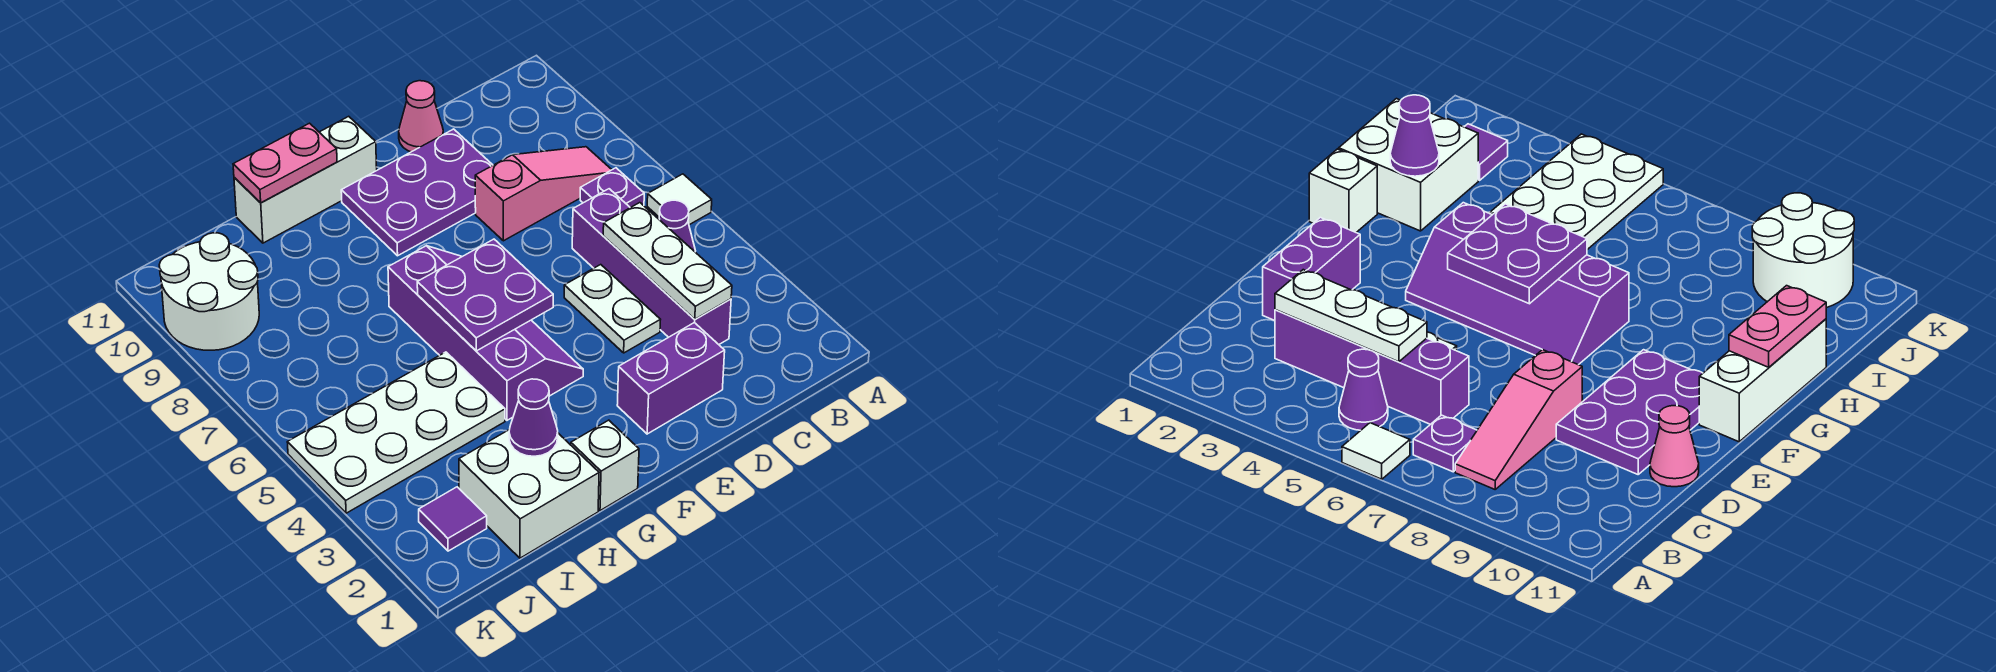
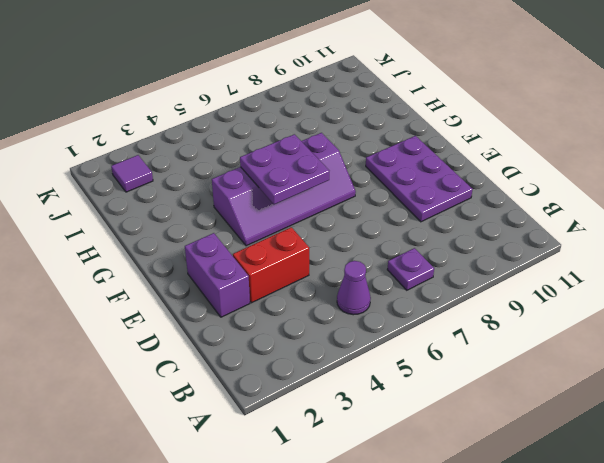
red 1x2 brick [233,227,309,303] -> white 1x2 plate [564,265,660,353]
none -> white 1x1 tile [647,174,712,225]
none -> pink 1x3 slope [475,147,612,241]
none -> purple 1x4 brick [572,189,731,344]

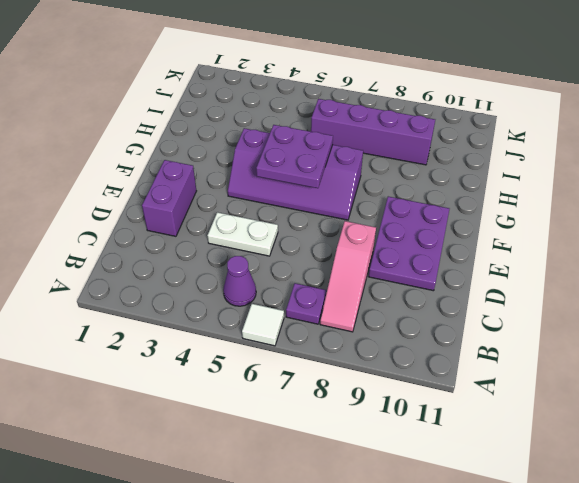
purple 1x4 brick [311,99,435,165] -> purple 1x4 brick moved to [572,189,731,344]
none -> pink 1x1 cone [399,81,443,152]
none -> white 1x3 brick [234,116,377,243]
none -> white 1x1 brick [571,420,639,511]

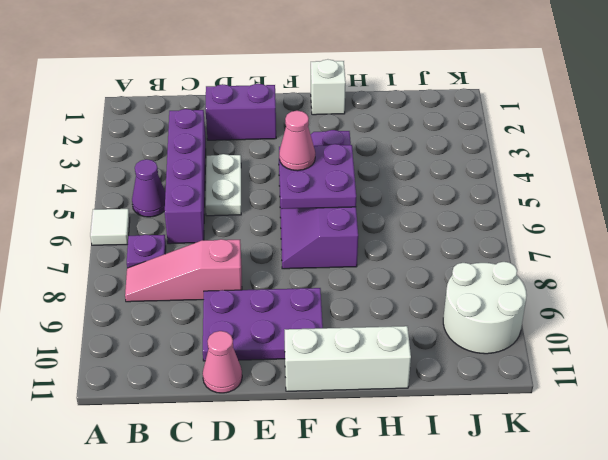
pink 1x1 cone [279,111,315,171] -> none
none -> white 2x2 brick [459,429,599,558]
none -> white 2x4 plate [287,352,505,513]
none -> purple 1x1 tile [419,487,487,551]

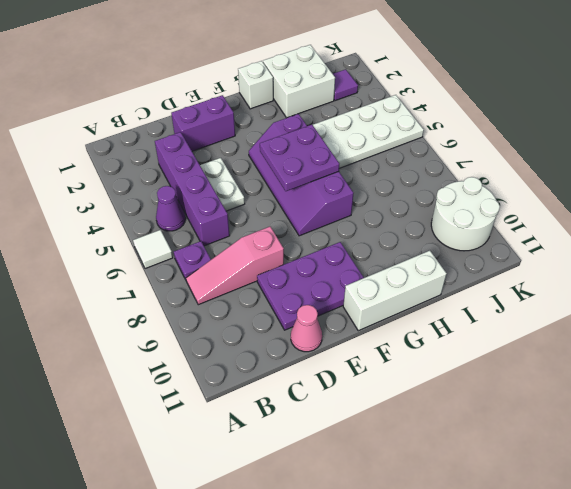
none -> white 1x3 plate [603,203,732,319]
none -> pink 1x2 plate [233,123,337,203]
none -> purple 1x1 cone [509,379,558,456]

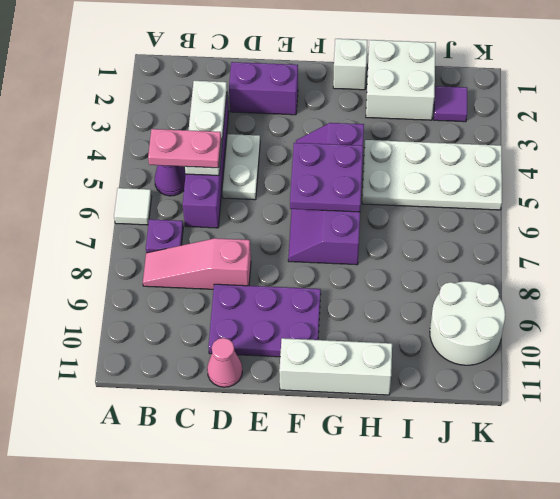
pink 1x2 plate [148,129,221,168] -> pink 1x2 plate moved to [233,123,337,203]
none -> purple 1x1 cone [509,379,558,456]

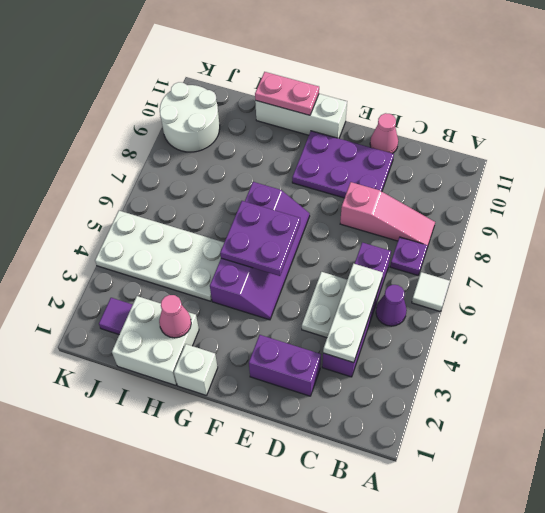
pink 1x1 cone [159,295,191,338] -> purple 1x1 cone [509,379,558,456]

